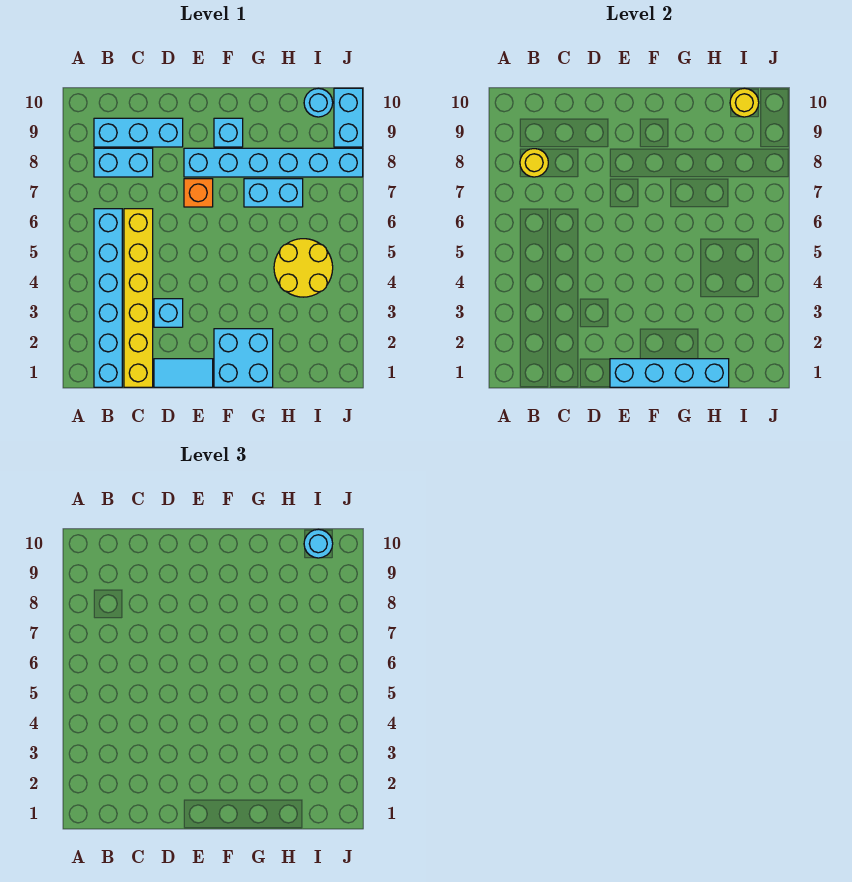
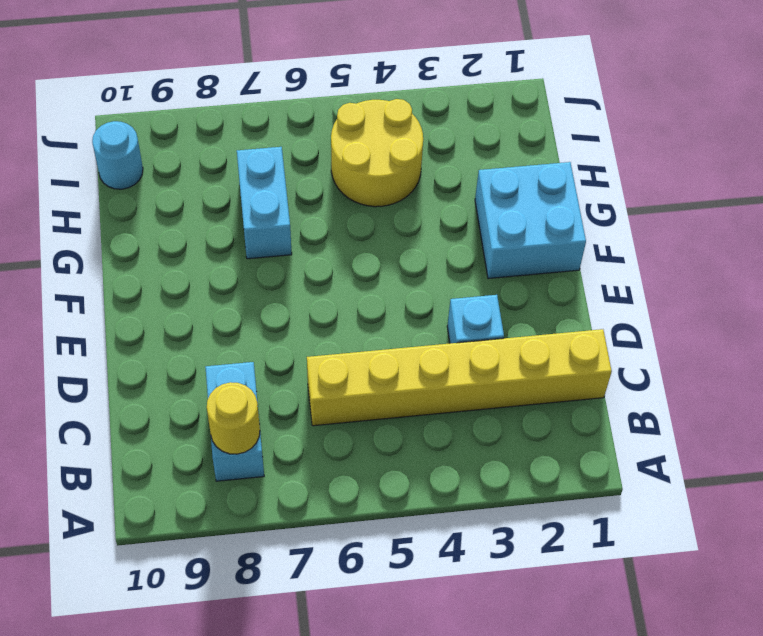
none -> cyan 1x6 brick [94,209,122,387]
none -> cyan 1x3 brick [94,118,183,147]
none -> cyan 1x2 tile [154,359,213,387]

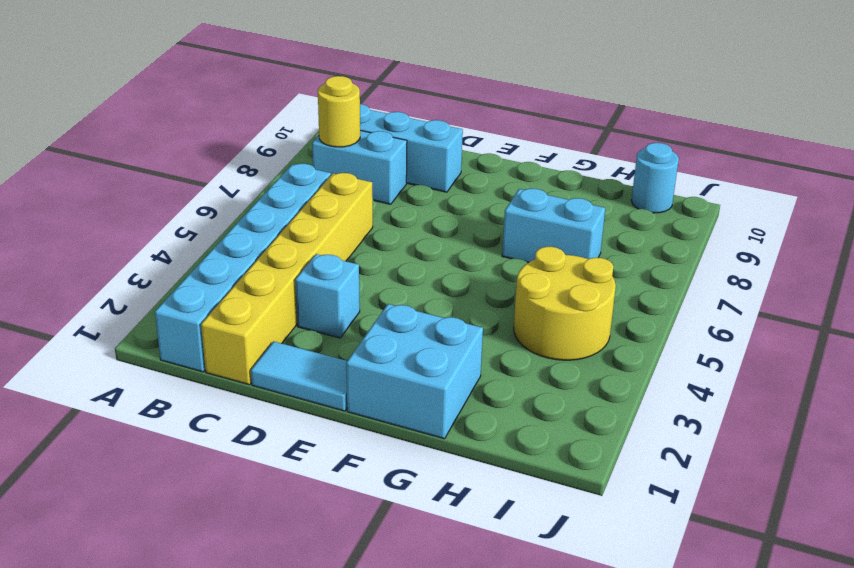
none -> orange 1x1 brick [184,179,213,207]
none -> cyan 1x6 brick [184,148,363,177]
none -> cyan 1x1 brick [214,118,243,147]

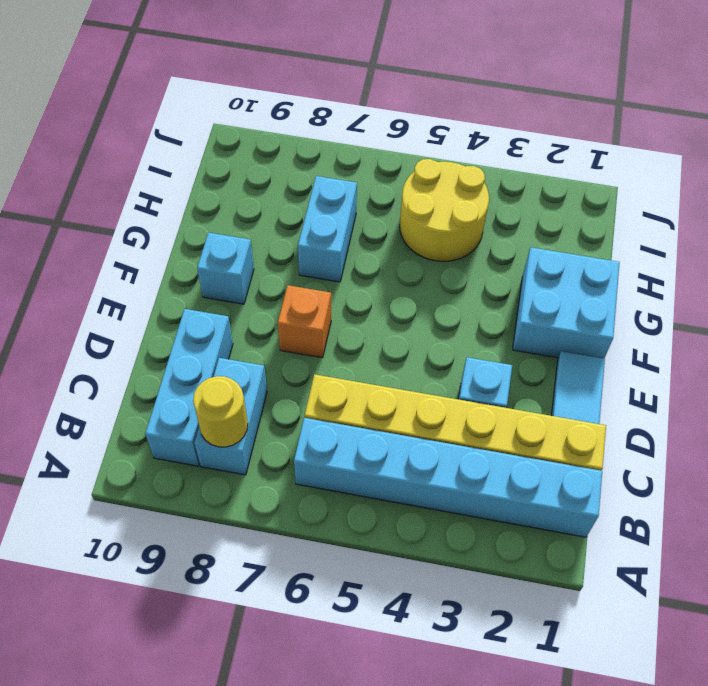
none -> cyan 1x6 brick [184,148,363,177]
none -> cyan 1x1 round brick [304,88,333,117]
none -> cyan 1x2 brick [334,88,363,147]

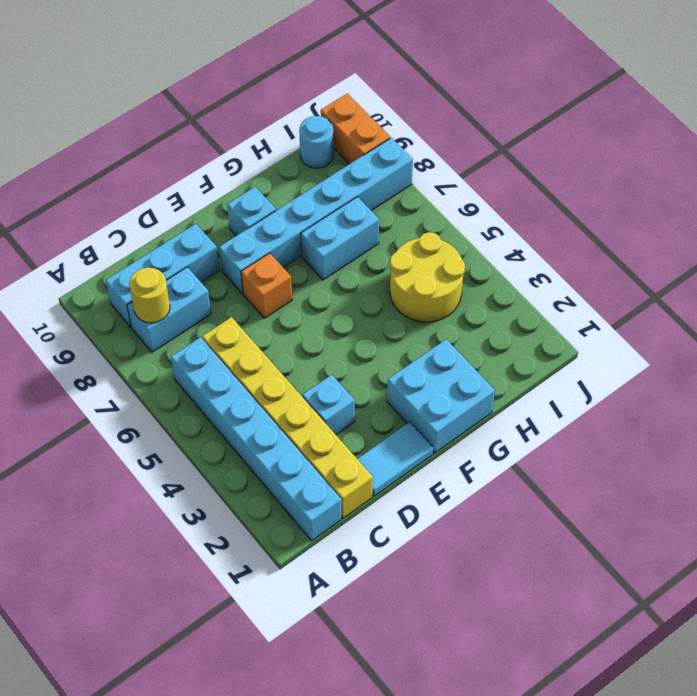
orange 1x2 brick [321,93,390,164] -> cyan 1x2 brick [334,88,363,147]
none -> cyan 1x4 brick [610,359,729,387]
none -> yellow 1x1 round brick [730,88,759,117]
none -> cyan 1x1 round brick [304,529,333,558]

